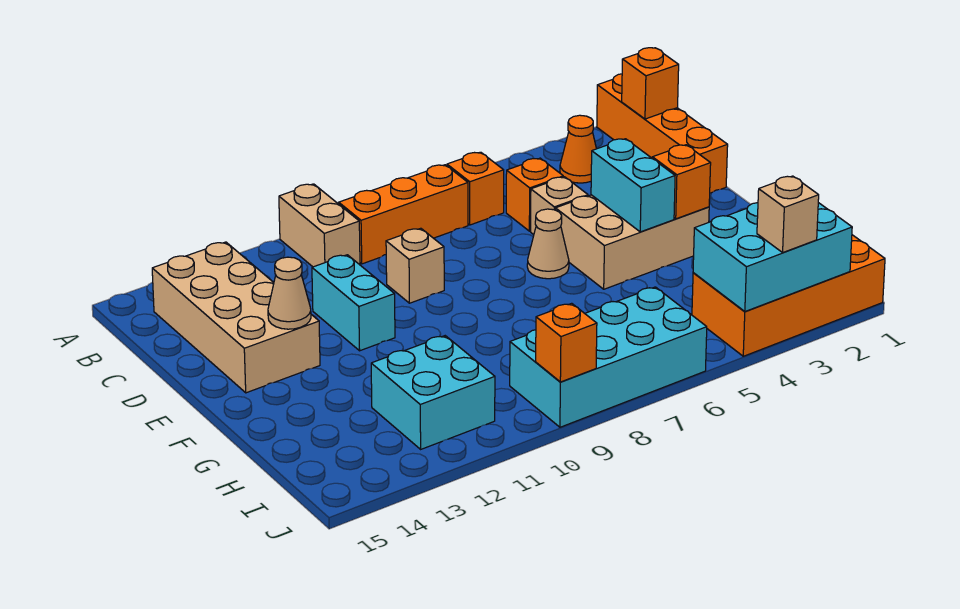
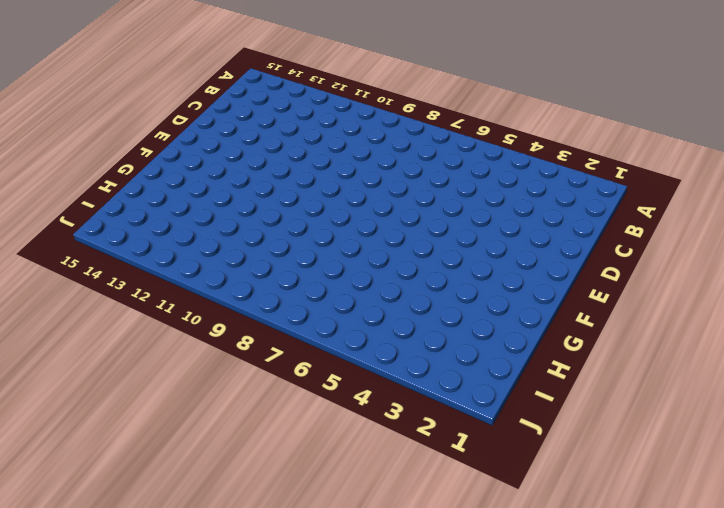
none -> orange 1x4 brick [597,74,728,193]
none -> tan 1x2 brick [279,184,360,267]
none -> orange 1x1 cone [560,115,596,183]

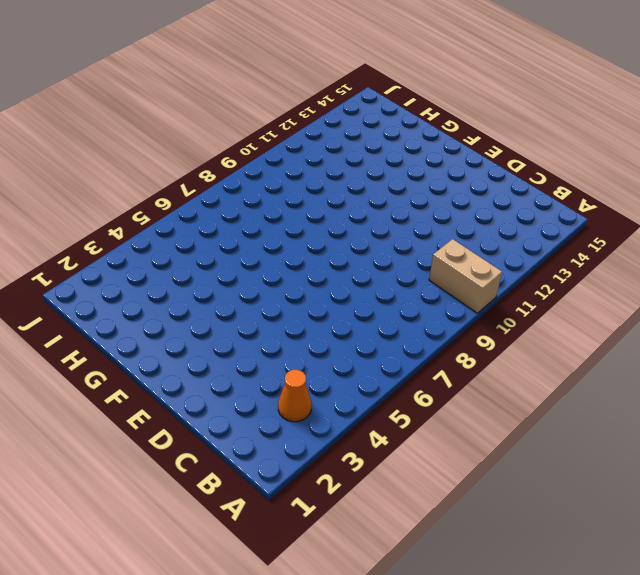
none -> orange 1x4 brick [597,74,728,193]
none -> orange 1x1 brick [447,152,504,225]
none -> orange 1x3 brick [339,165,468,264]

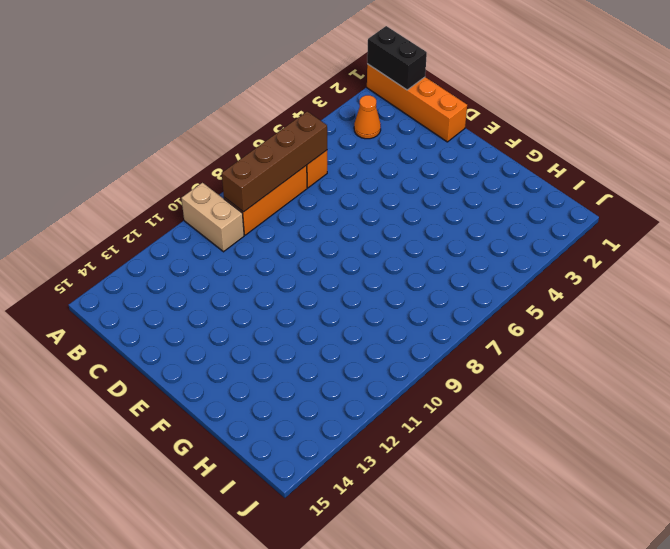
black 1x2 brick [367,26,427,90] -> orange 1x1 brick [622,48,679,119]
brown 1x4 brick [222,111,327,212] -> none
none -> tan 2x4 brick [152,242,320,393]
none -> orange 1x1 brick [506,158,563,231]
none -> tan 1x1 brick [531,177,588,235]

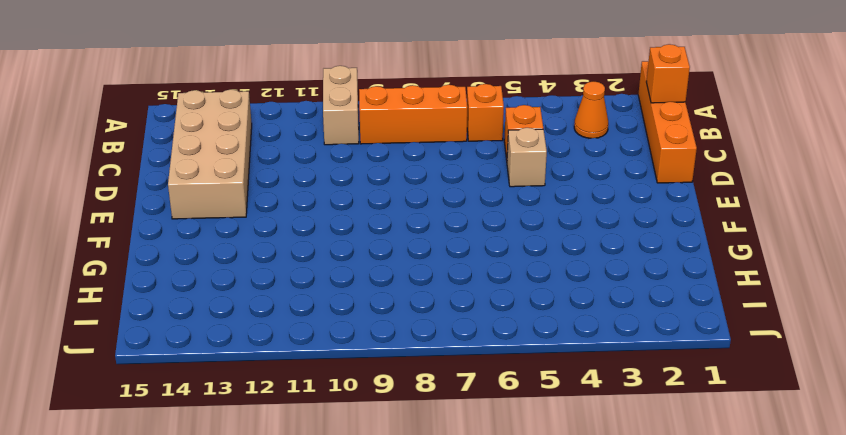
none -> tan 1x1 brick [386,228,444,303]
none -> cyan 1x2 brick [312,255,395,351]
none -> tan 2x3 brick [555,195,709,289]

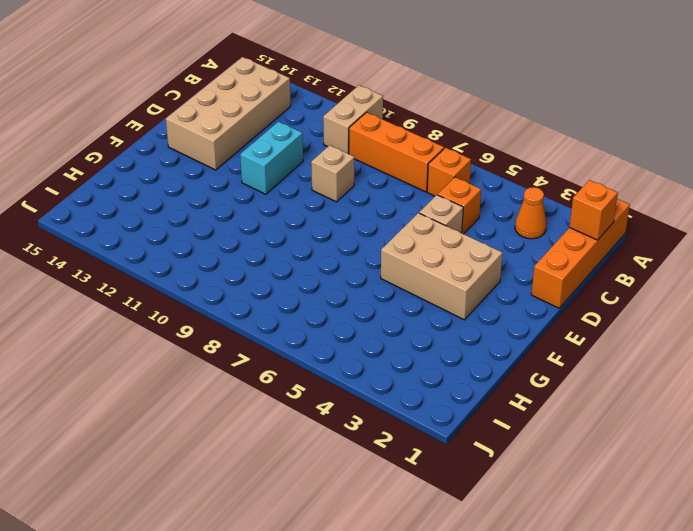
none -> tan 1x1 cone [527,209,569,279]
none -> cyan 2x2 brick [371,336,495,449]
none -> orange 2x4 brick [692,235,885,356]

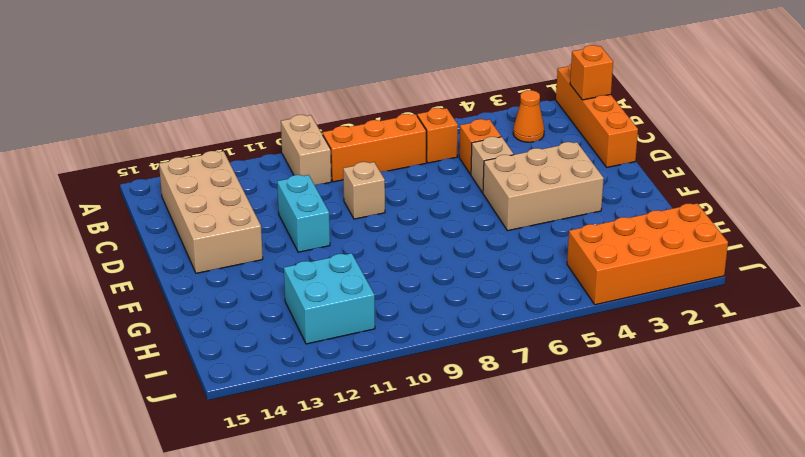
none -> tan 1x1 cone [527,209,569,279]
none -> cyan 2x4 brick [510,287,707,427]
none -> cyan 1x2 brick [591,139,675,232]

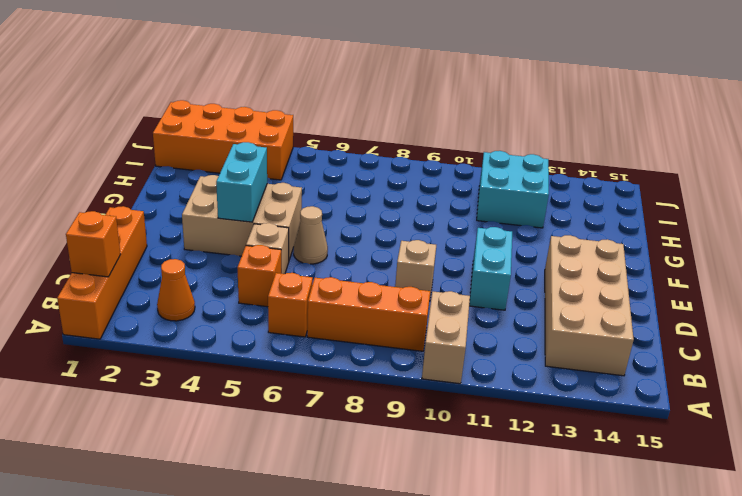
none -> cyan 2x4 brick [510,287,707,427]
none -> tan 1x1 cone [268,257,311,329]
none -> orange 1x1 brick [652,145,711,219]

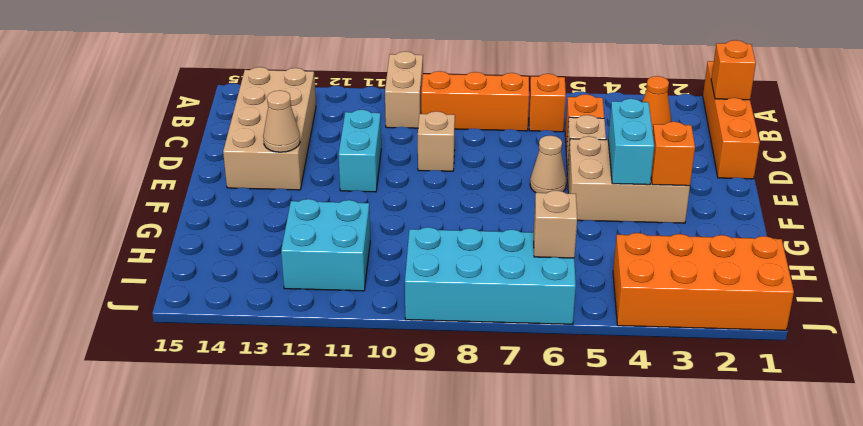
tan 1x1 brick [534,190,577,258] -> tan 1x1 brick moved to [757,176,819,252]
none -> cyan 2x3 brick [693,203,852,311]
none -> orange 1x1 brick [536,303,597,382]

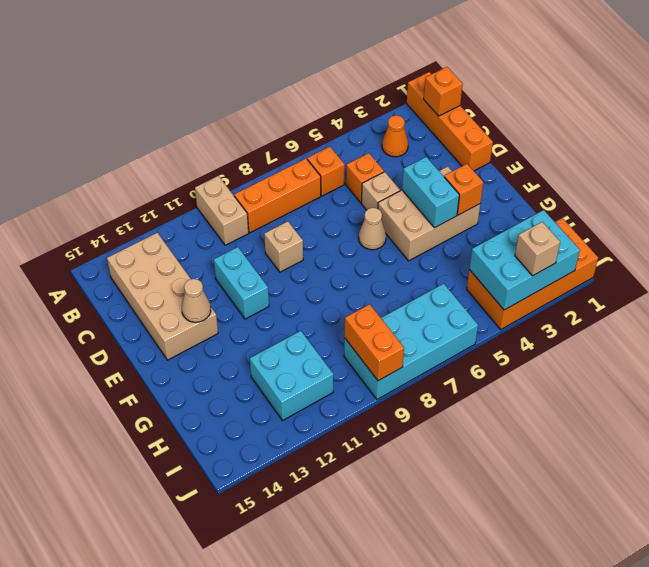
orange 1x2 brick [345,304,404,381] -> orange 1x1 brick [536,303,597,382]

